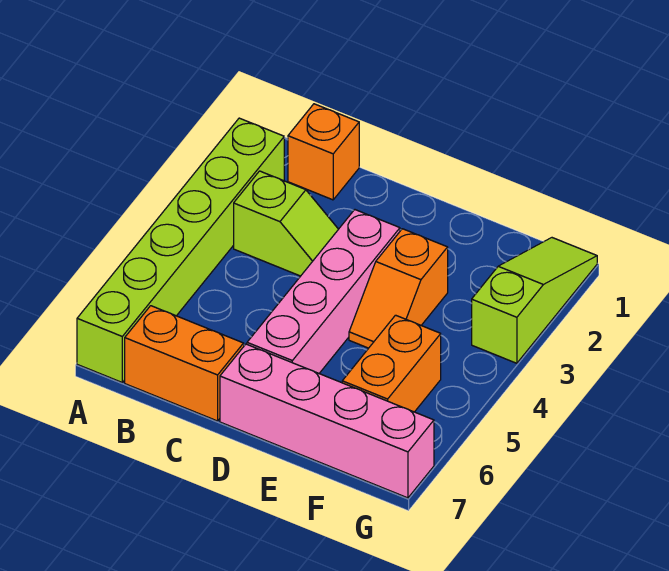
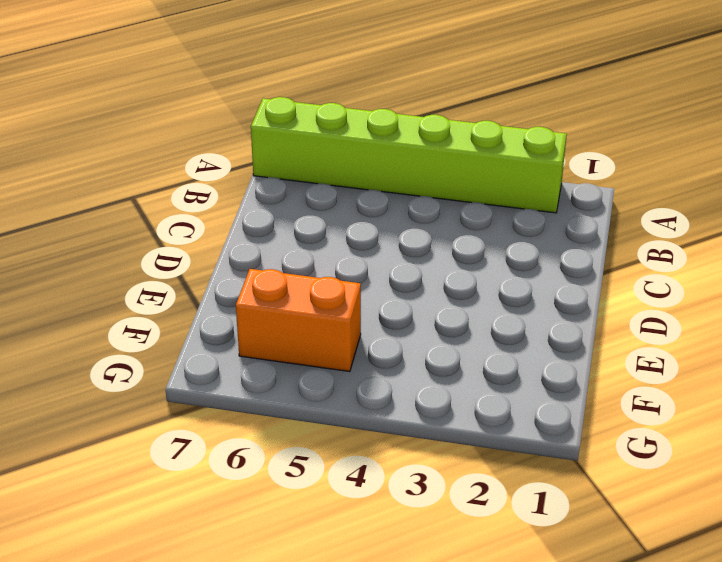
none -> orange 1x1 brick [288,104,359,200]
none -> lime 1x2 slope [234,171,338,276]

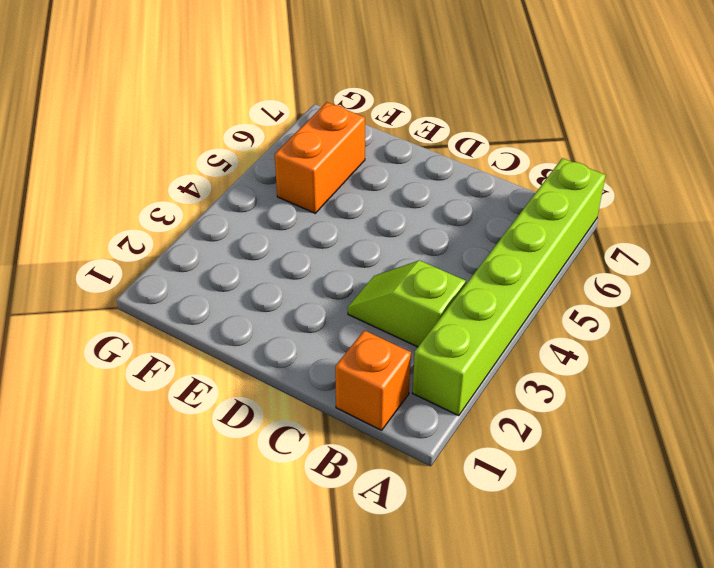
none -> orange 1x2 brick [125,306,244,421]
none -> pink 1x4 brick [247,210,400,373]

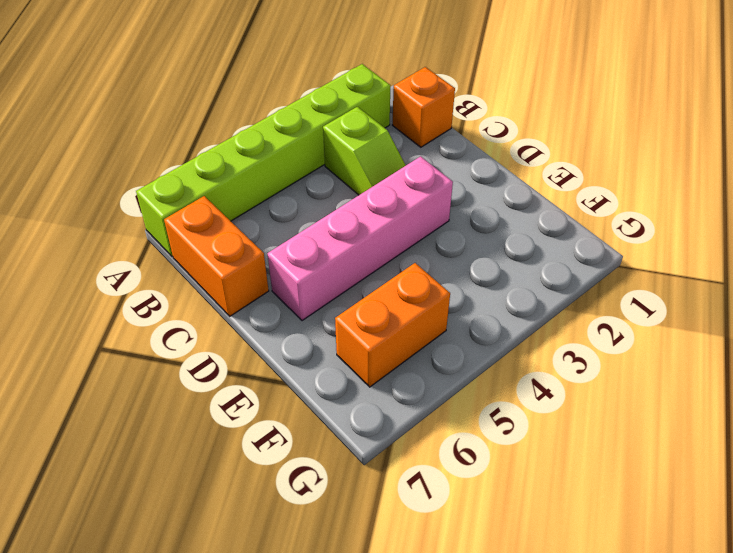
none -> pink 1x4 brick [220,344,434,498]
none -> orange 1x2 slope [349,229,448,348]

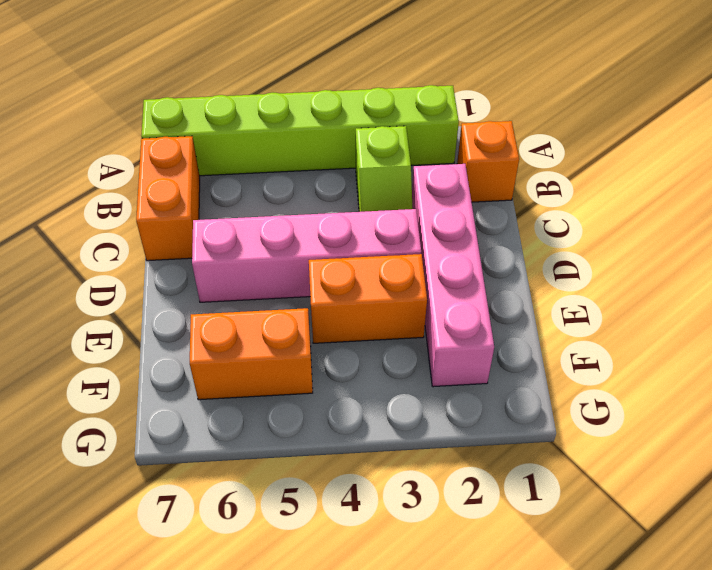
pink 1x4 brick [412,164,494,387] -> pink 1x4 brick moved to [220,344,434,498]
orange 1x2 brick [309,254,427,343] -> orange 1x2 slope [349,229,448,348]
none -> lime 1x3 slope [472,238,597,363]

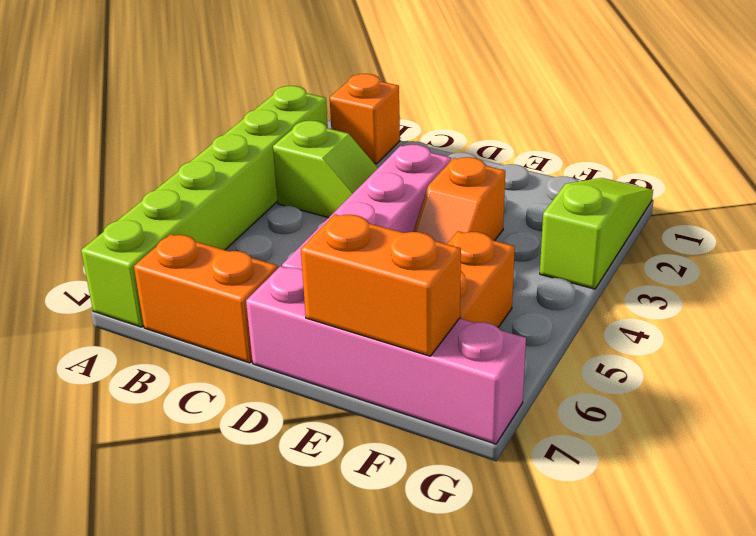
orange 1x2 brick [301,214,461,356] -> none

